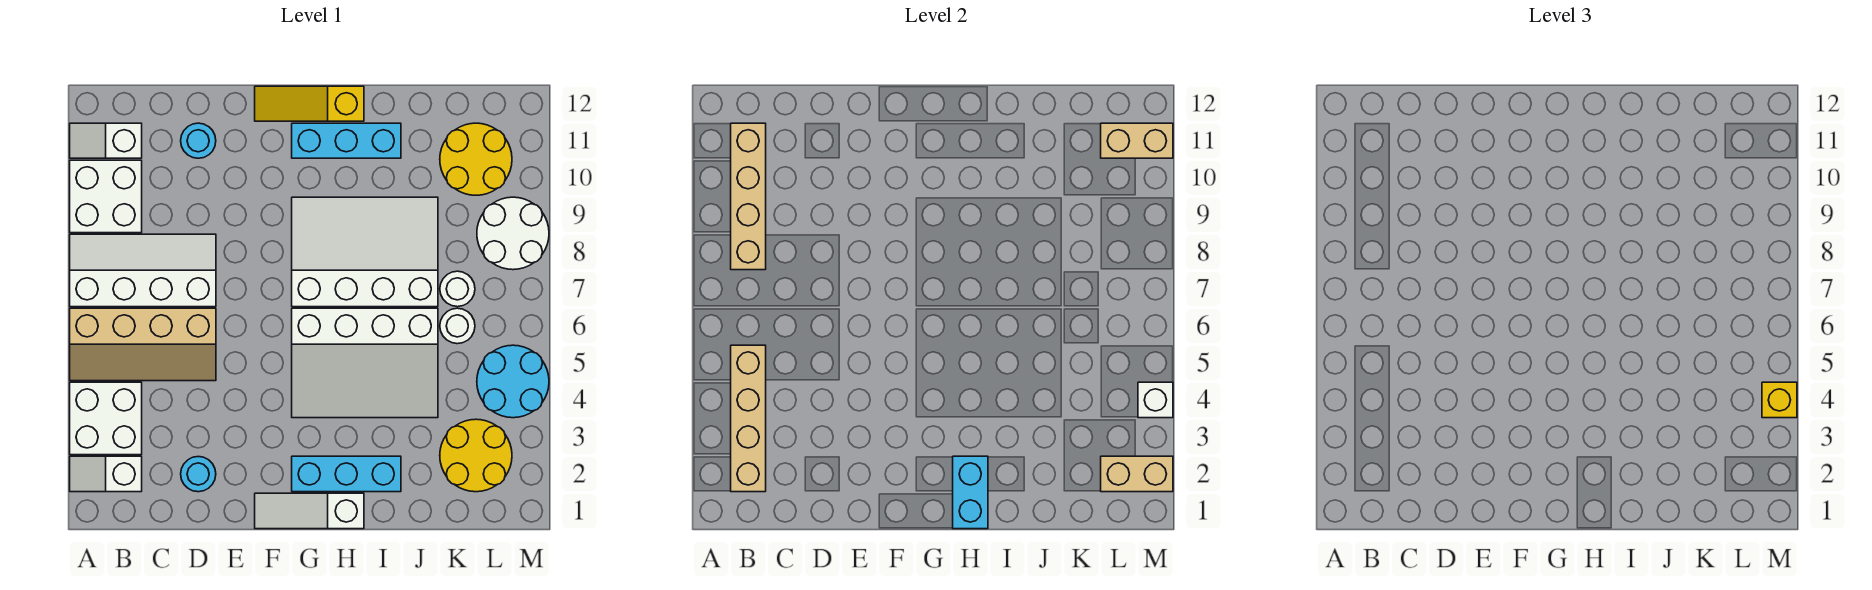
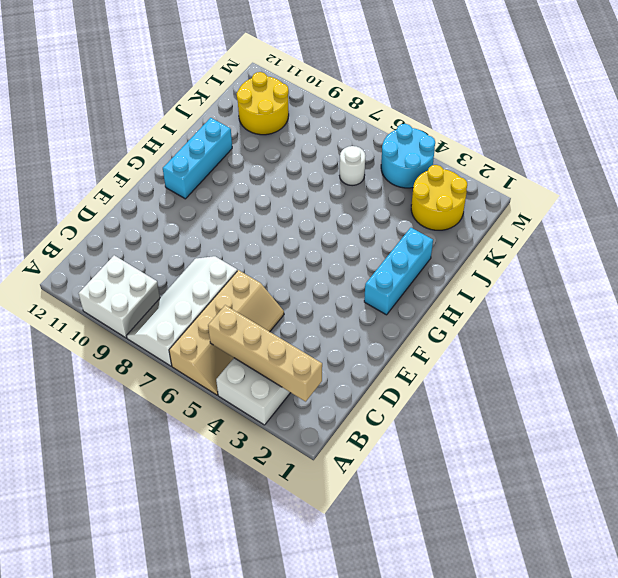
none -> white 1x2 slope [70,456,142,492]
none -> white 1x2 slope [70,123,142,158]
none -> cyan 1x1 round brick [181,457,216,492]

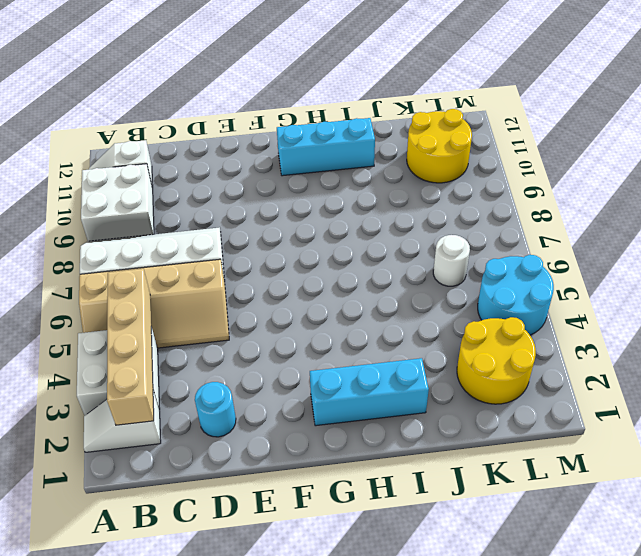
none -> cyan 1x1 round brick [181,123,216,158]
none -> white 1x3 slope [255,493,364,529]
none -> yellow 1x3 slope [255,86,364,121]

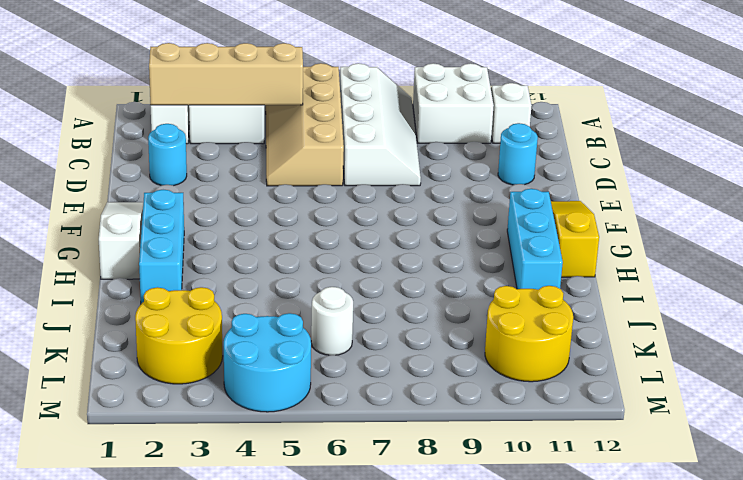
none -> white 3x4 slope [292,308,438,418]
none -> white 3x4 slope [292,197,438,307]
none -> white 1x1 round brick [440,271,475,307]

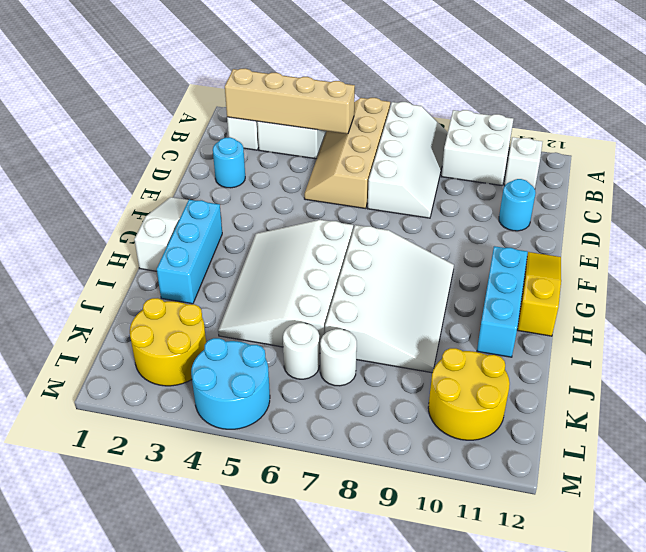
none -> white 2x2 round brick [477,197,549,270]
none -> tan 1x4 brick [731,123,766,270]
none -> cyan 1x2 brick [953,456,988,529]

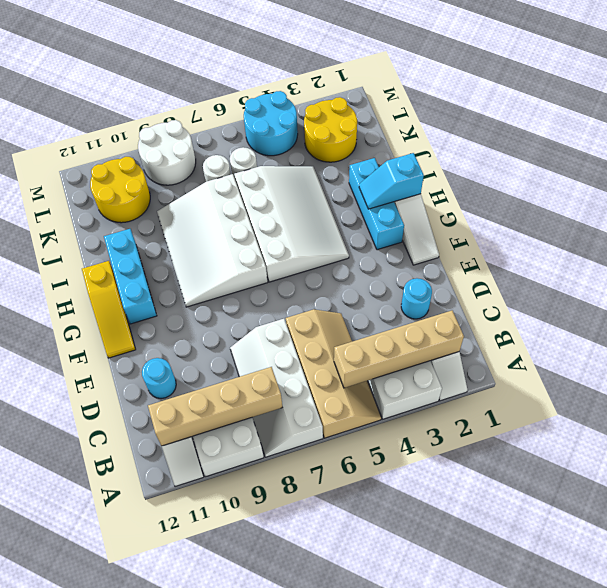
cyan 1x2 slope [359,153,424,209] -> cyan 1x2 brick [953,456,988,529]
none -> tan 1x2 brick [1101,456,1173,492]
none -> tan 1x2 brick [1101,123,1173,158]
none -> white 1x1 brick [1138,382,1173,418]

